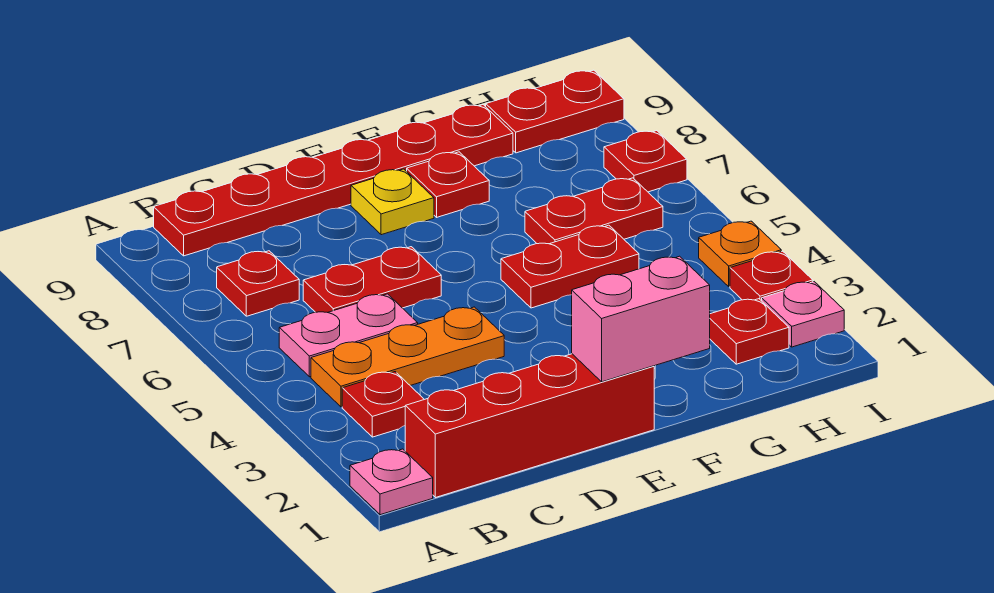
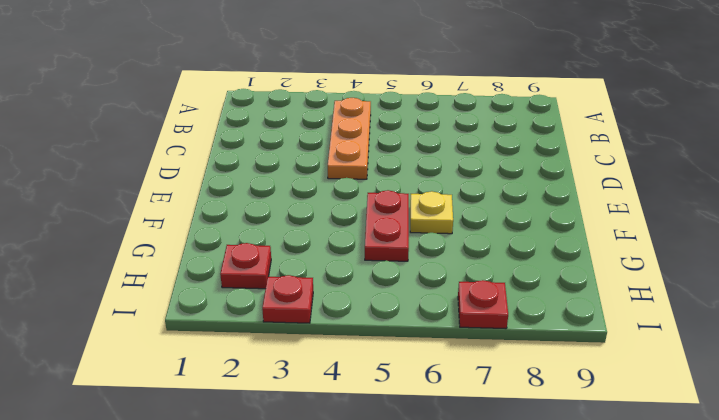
yellow 1x1 plate [410,191,453,234] -> yellow 1x1 plate moved to [351,169,434,235]
none -> pink 1x1 plate [350,449,433,515]
none -> red 1x4 brick [405,354,654,498]
none -> red 1x1 plate [342,372,424,437]

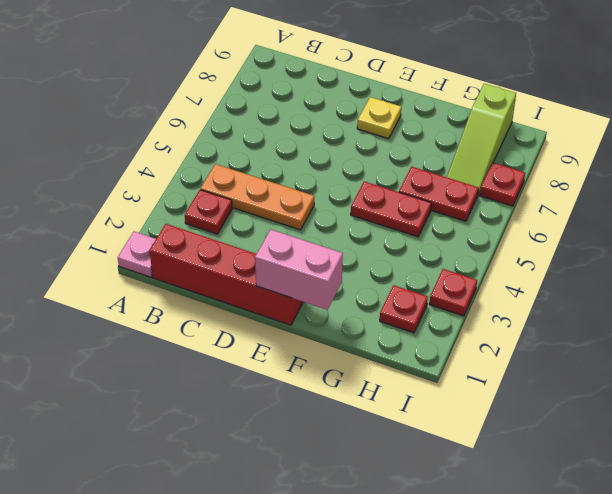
lime 1x3 slope [447,84,516,194] -> red 1x2 plate [486,70,624,153]
none -> pink 1x2 plate [279,294,418,377]
none -> red 1x1 plate [217,251,299,316]
none -> red 1x6 plate [154,105,513,256]

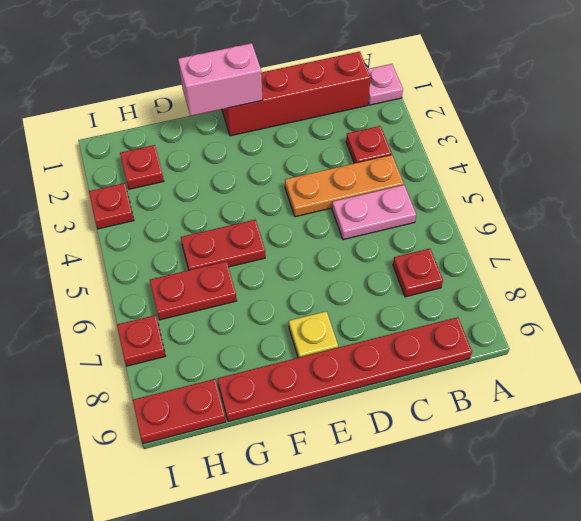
none -> red 1x2 plate [303,247,441,313]
none -> red 1x1 plate [407,152,489,217]
none -> pink 1x1 plate [762,282,844,347]

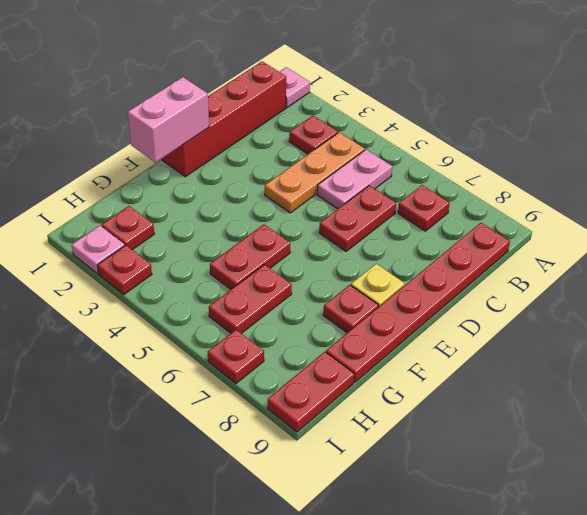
none -> orange 1x1 plate [699,221,781,287]

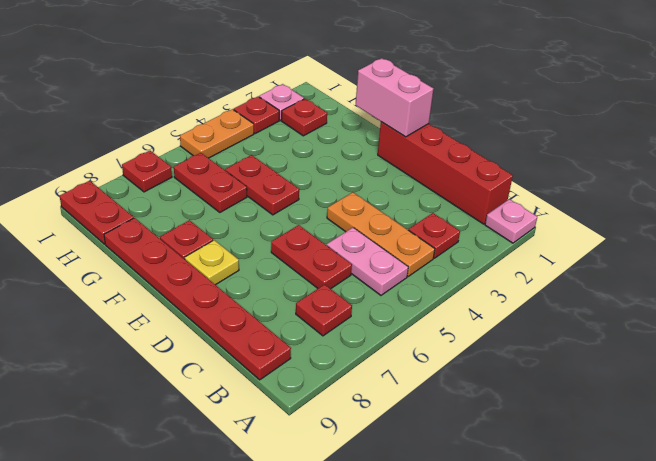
orange 1x2 plate [180,109,254,158] -> orange 1x1 plate [699,221,781,287]

